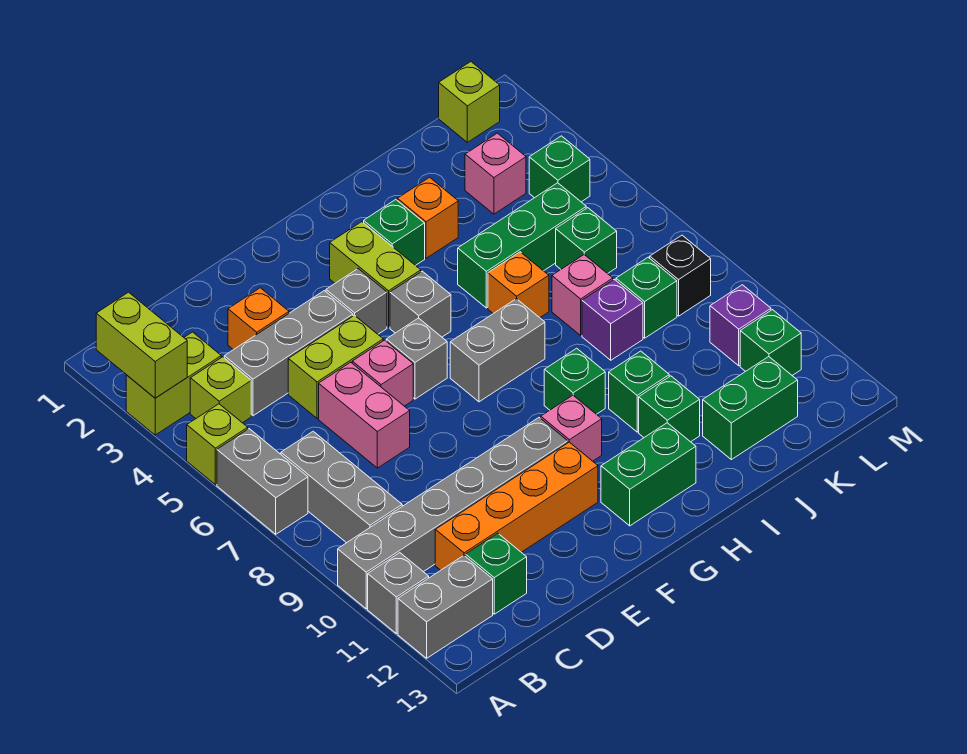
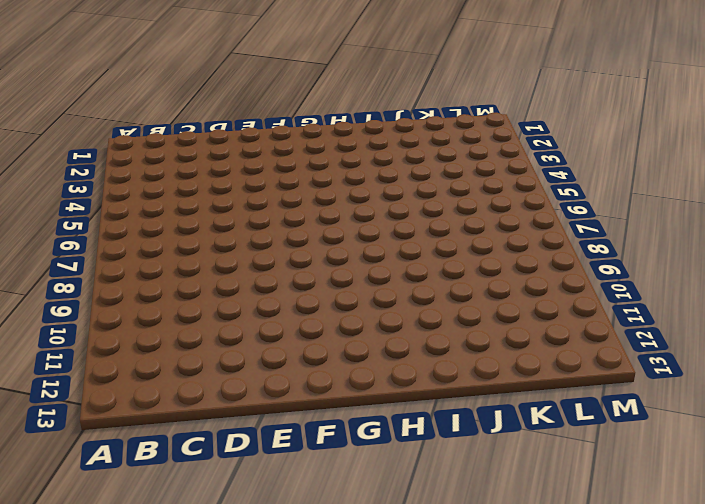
none -> lime 1x2 brick [126,332,221,435]
none -> lime 1x1 brick [187,404,248,485]
none -> grey 1x2 brick [217,429,308,534]
none -> grey 1x6 brick [338,418,568,609]

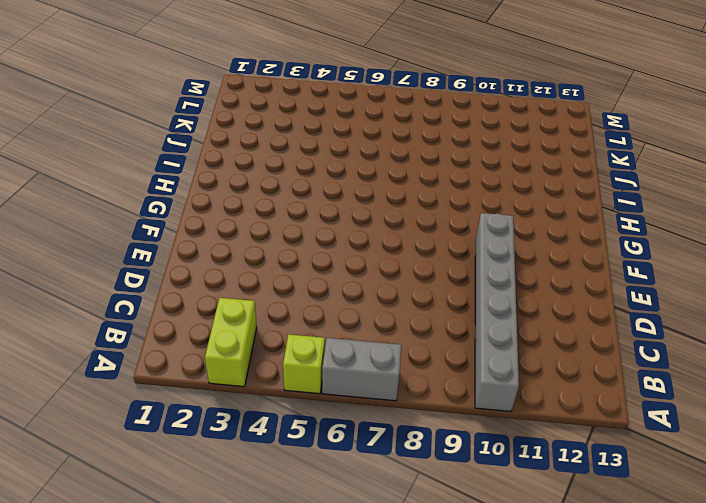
none -> grey 1x1 brick [368,553,429,634]
none -> grey 1x2 brick [398,556,493,658]
none -> lime 1x1 brick [190,357,251,423]
none -> grey 1x3 brick [281,431,402,543]

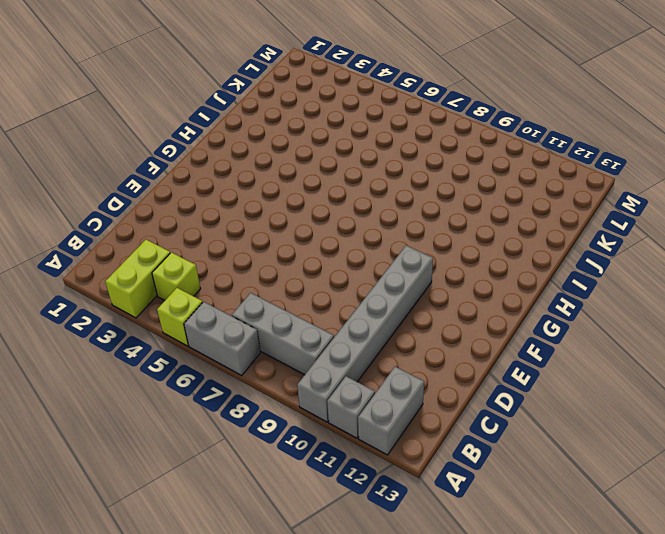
none -> grey 1x3 brick [224,291,353,416]
none -> orange 1x4 brick [435,442,598,570]
none -> green 1x1 brick [466,533,527,614]
none -> orange 1x1 brick [228,288,289,350]

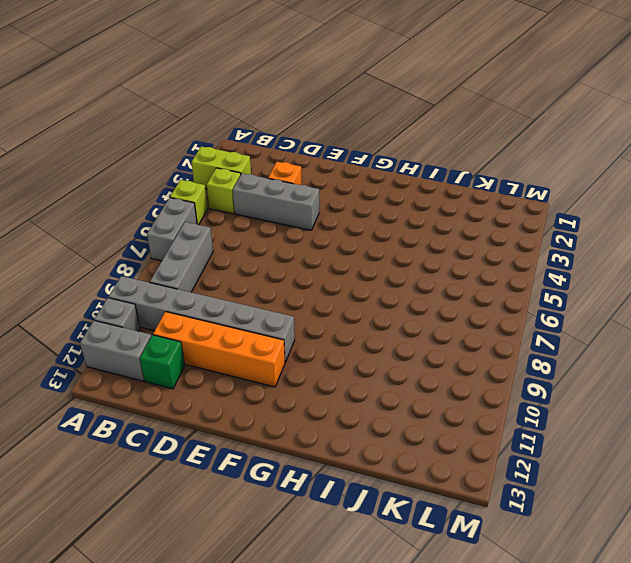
none -> lime 1x2 brick [288,315,383,418]
none -> pink 1x2 brick [319,362,410,468]
none -> pink 1x1 brick [352,340,413,406]
none -> grey 1x1 brick [326,269,387,334]

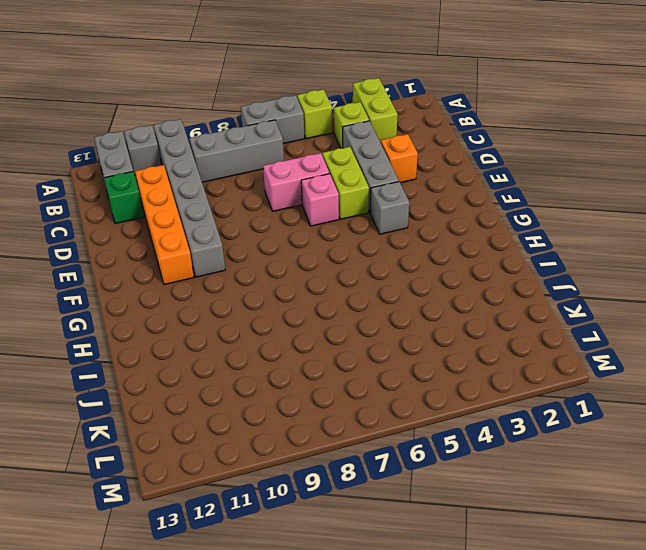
none -> grey 1x1 brick [386,318,447,399]
none -> lime 1x2 brick [330,222,421,327]
none -> grey 1x1 brick [390,271,451,337]
none -> grey 1x2 brick [450,299,545,402]

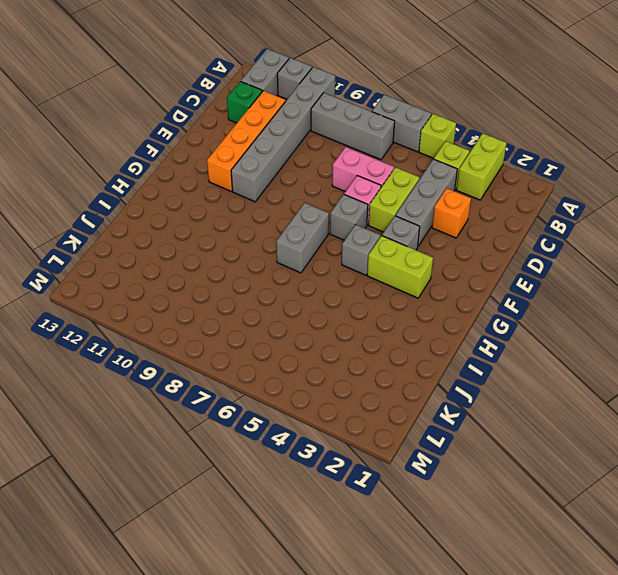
none -> pink 1x1 brick [541,395,602,461]
none -> green 1x2 brick [601,423,696,526]
none -> green 1x1 brick [364,200,425,266]
none -> green 1x1 brick [544,348,605,414]

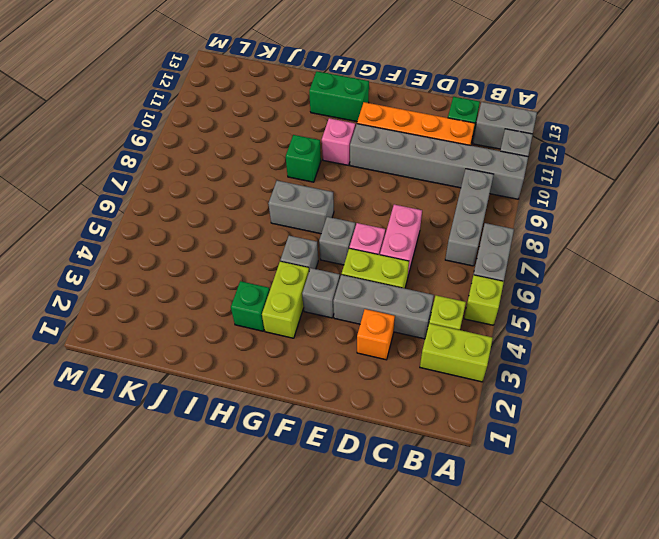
none -> orange 1x1 brick [397,177,458,258]
none -> green 1x3 brick [458,183,586,308]
none -> orange 1x1 brick [488,252,549,318]
none -> green 1x1 brick [609,351,669,432]

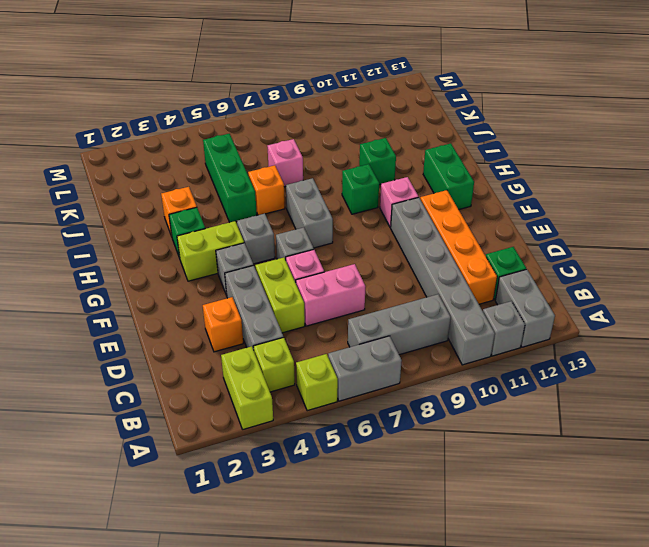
none -> green 1x1 brick [639,376,700,442]
none -> purple 1x1 brick [582,279,643,360]
none -> green 1x2 brick [703,357,798,460]
none -> pink 1x1 brick [465,133,526,214]

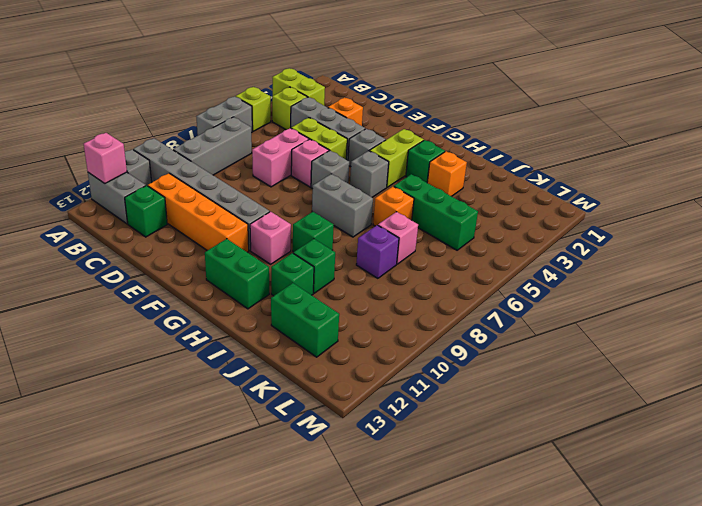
pink 1x1 brick [84,133,127,184] -> pink 1x1 brick moved to [465,133,526,214]
none -> green 1x1 brick [556,208,617,274]
none -> green 1x1 brick [616,257,677,338]
none -> lime 1x1 brick [439,62,500,142]
none -> green 1x1 brick [529,136,590,202]

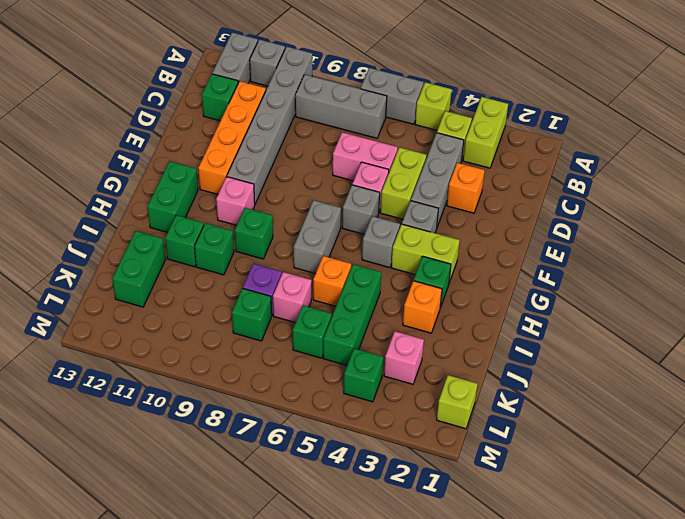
none -> black 1x1 brick [650,235,711,316]
none -> purple 1x1 brick [710,285,771,366]
none -> green 1x1 brick [740,310,801,375]
none -> lime 1x2 brick [96,292,187,398]

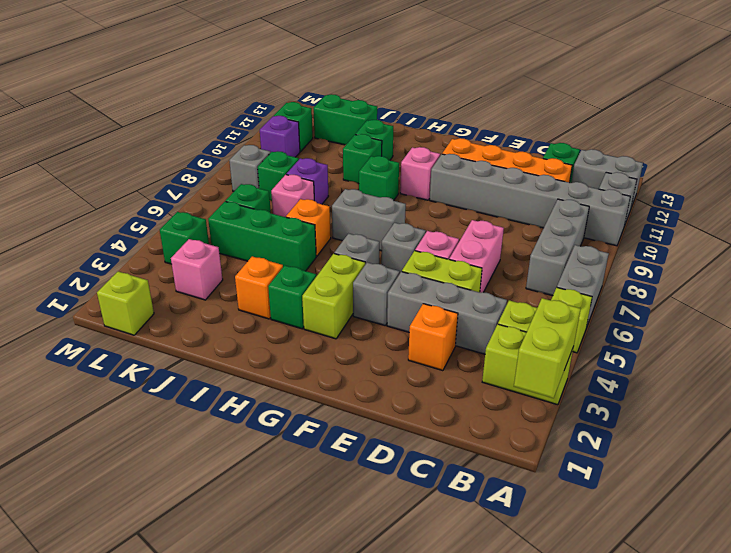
grey 1x1 brick [229,145,271,191] -> black 1x1 brick [650,235,711,316]
none -> green 1x2 brick [601,423,696,526]

